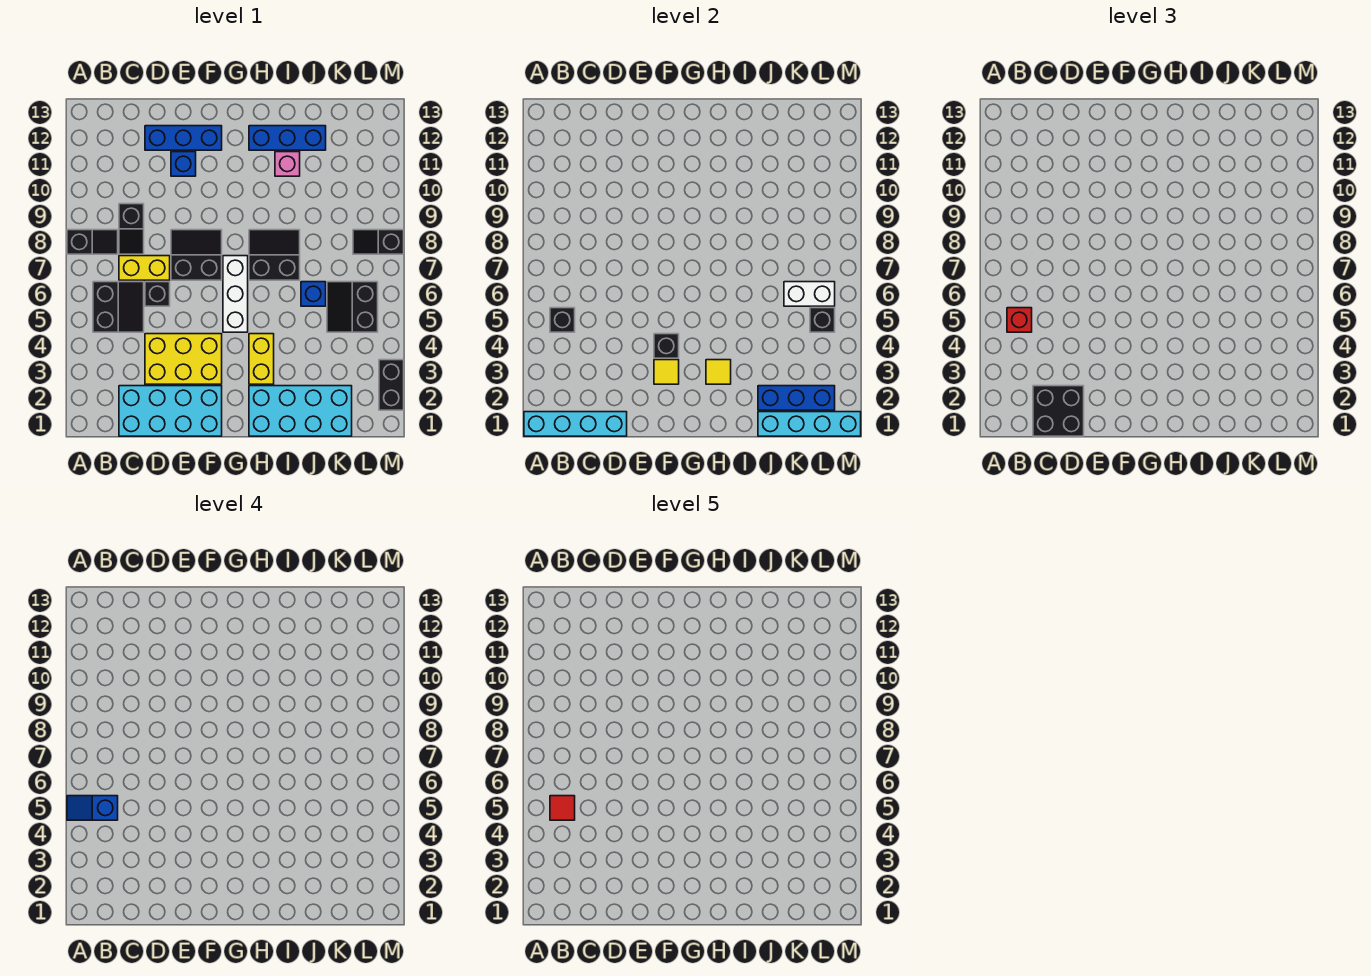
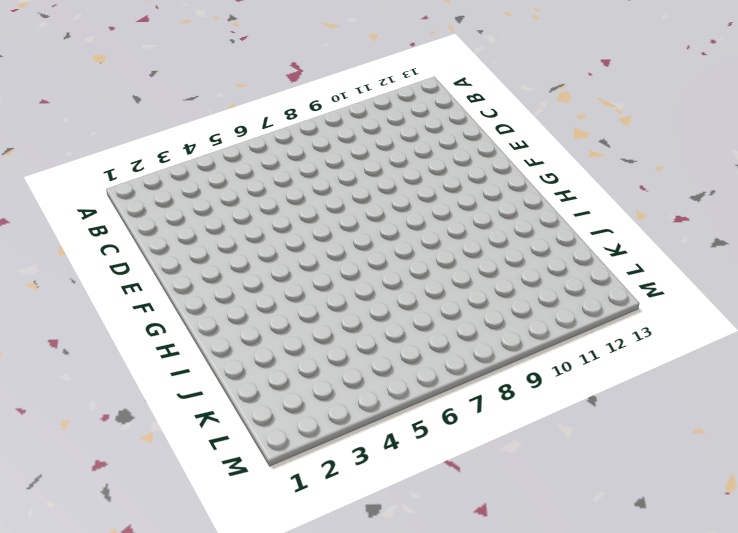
none -> black 1x2 slope [67,230,118,254]
none -> black 2x2 slope [93,282,144,332]
none -> cyan 2x4 brick [119,386,222,436]
none -> yellow 1x2 brick [119,256,170,280]

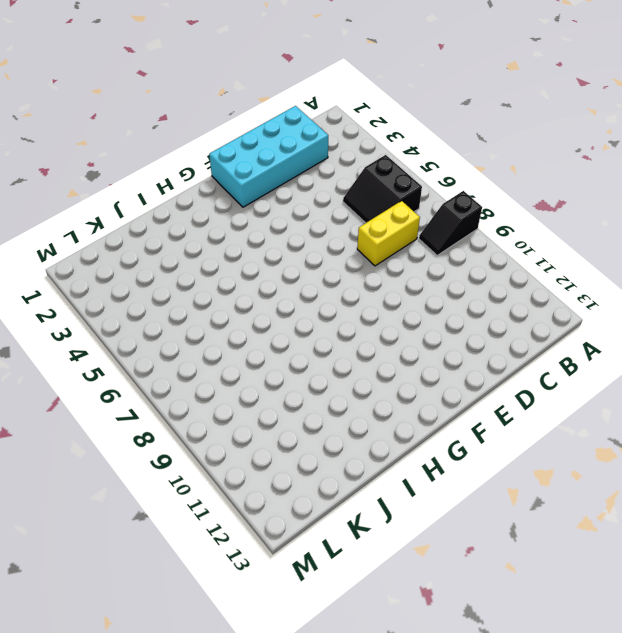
none -> black 1x2 slope [119,204,144,254]
none -> yellow 2x3 brick [145,334,222,384]
none -> black 1x1 brick [145,282,170,306]
none -> blue 1x3 brick [145,126,222,150]

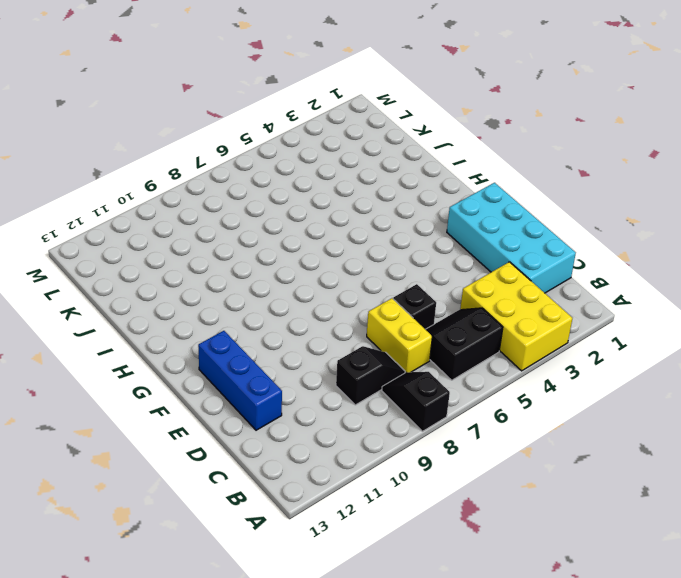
yellow 2x3 brick [460,262,572,371] -> yellow 2x3 brick moved to [145,334,222,384]
none -> black 2x2 slope [171,230,222,280]
none -> blue 1x1 brick [171,152,196,176]
none -> white 1x3 brick [223,256,248,332]
none -> cyan 2x4 brick [249,386,352,436]

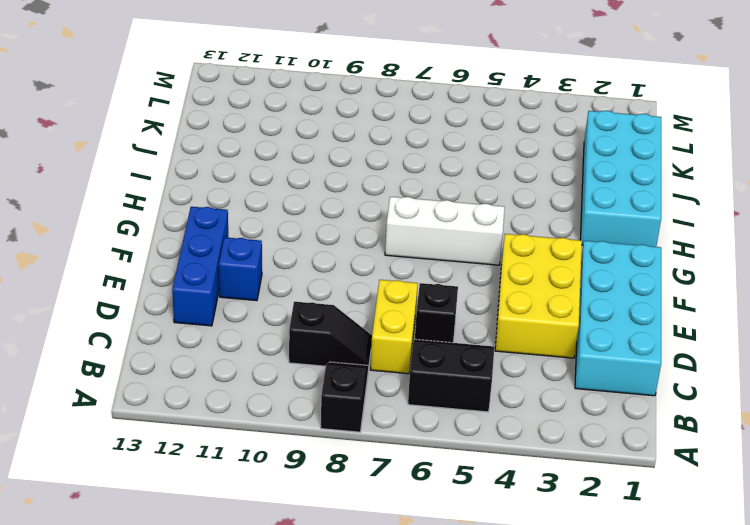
none -> black 2x2 slope [171,230,222,280]
none -> yellow 1x2 brick [249,334,274,384]
none -> black 2x2 slope [249,230,300,280]
none -> blue 1x3 brick [249,126,326,150]

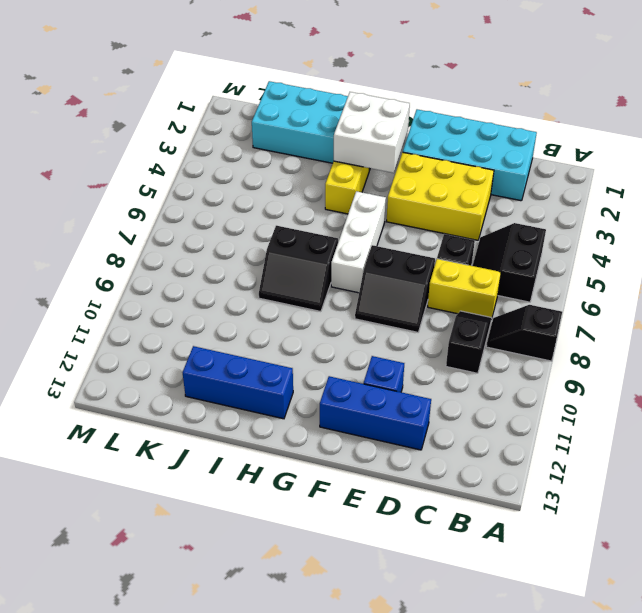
white 2x2 brick [334,92,410,173] -> yellow 1x1 tile [706,360,731,384]
none -> pink 1x1 brick [275,152,300,176]
none -> blue 1x1 brick [301,282,326,306]
none -> black 2x2 slope [327,282,378,332]
none -> black 1x2 slope [353,230,404,254]

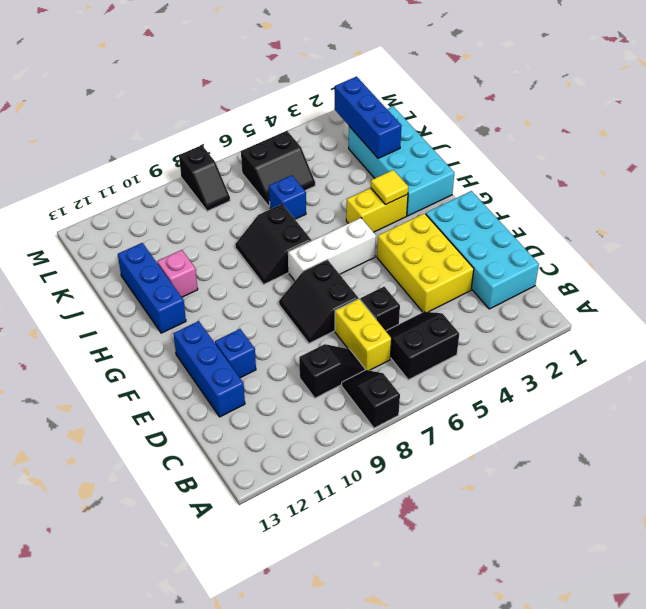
none -> black 1x2 brick [379,360,404,410]
none -> cyan 1x4 brick [524,412,627,436]
none -> black 1x1 brick [550,308,575,332]
none -> yellow 1x1 tile [654,360,679,384]

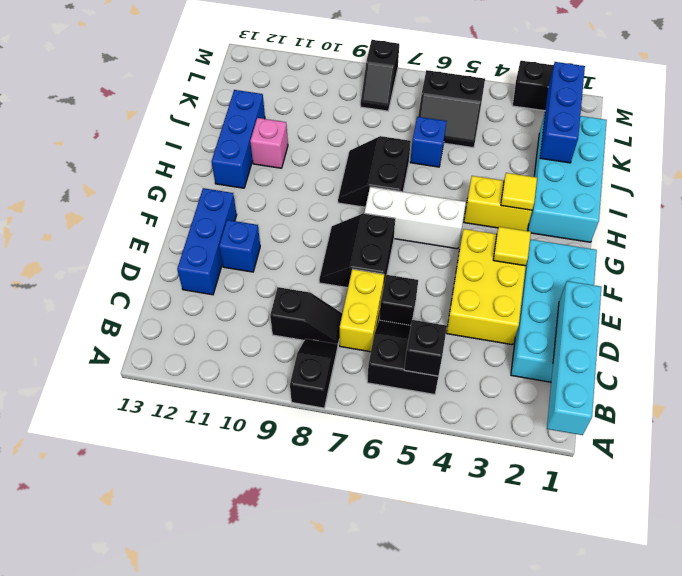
none -> black 1x1 brick [654,334,679,358]
none -> cyan 1x4 brick [758,412,861,436]
none -> white 1x2 brick [784,282,835,306]
none -> black 1x1 brick [810,308,835,332]

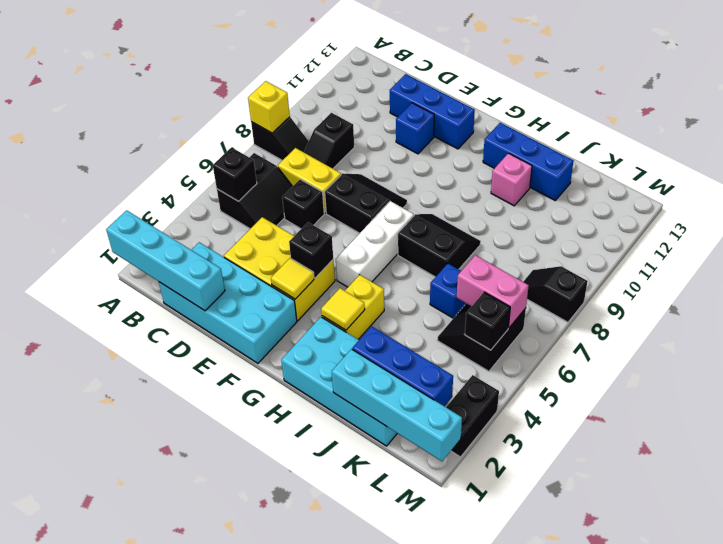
yellow 1x1 brick [248,81,290,133] -> none
pink 1x2 brick [457,255,529,328] -> white 1x2 brick [784,282,835,306]
none -> red 1x1 brick [1007,308,1032,332]
none -> black 2x2 brick [1033,386,1084,436]
none -> blue 1x2 slope [67,796,118,820]
none -> red 1x1 tile [550,796,575,820]

